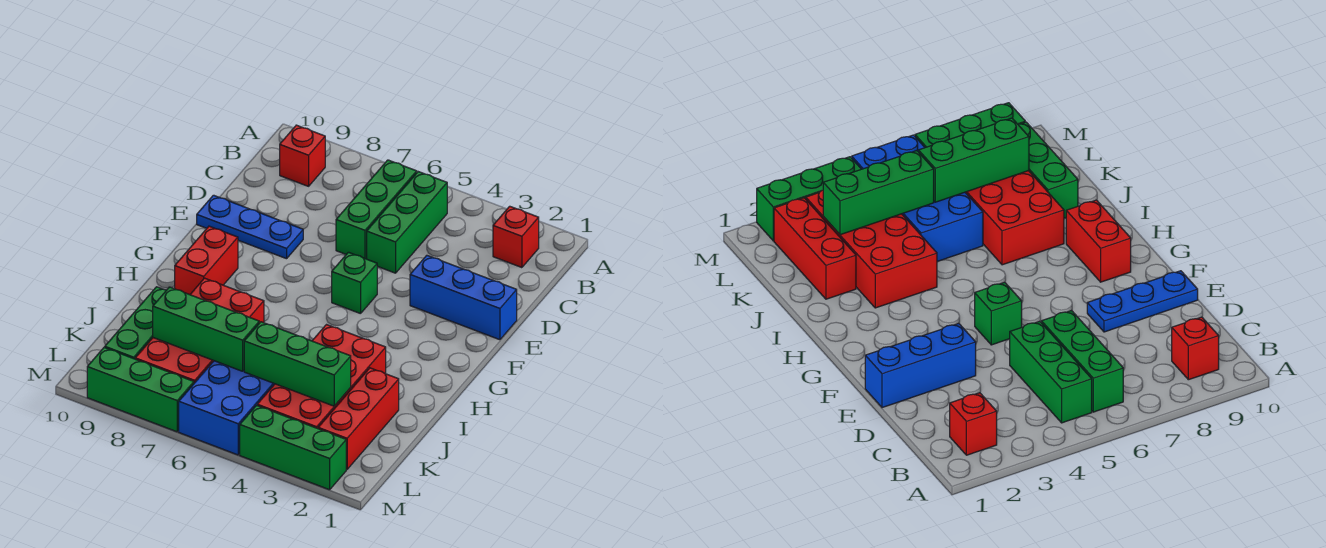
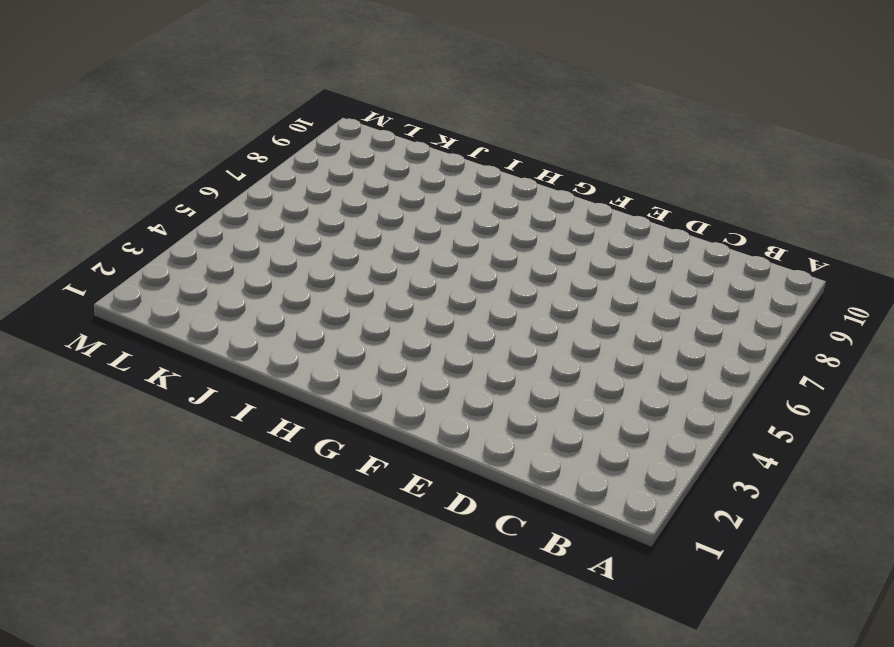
none -> red 1x1 brick [493,206,539,268]
none -> green 1x3 brick [367,172,448,273]
none -> green 1x3 brick [336,160,417,259]

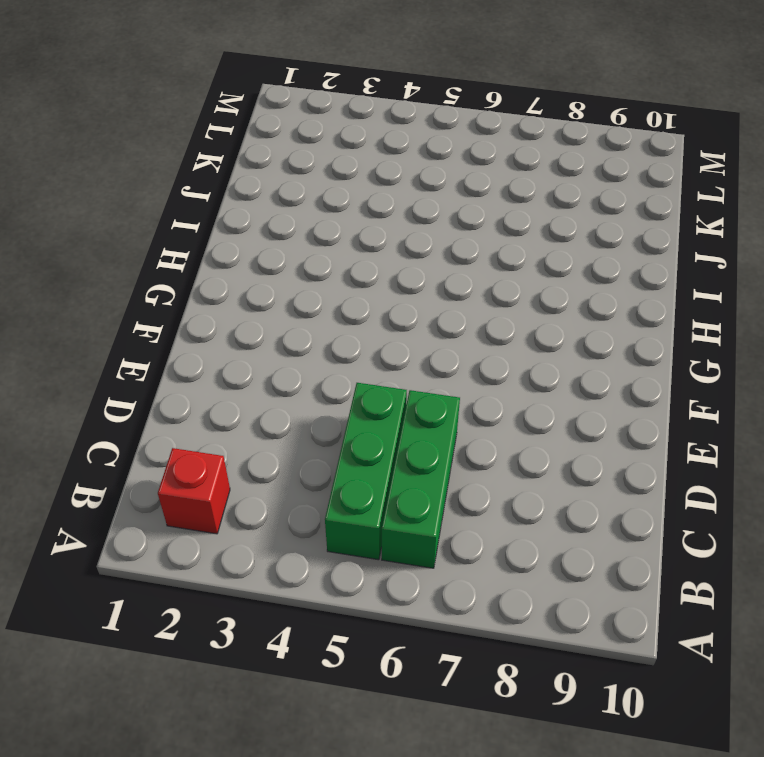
none -> red 1x1 brick [280,125,325,186]
none -> blue 1x3 brick [410,255,517,340]
none -> blue 1x3 plate [197,195,303,259]

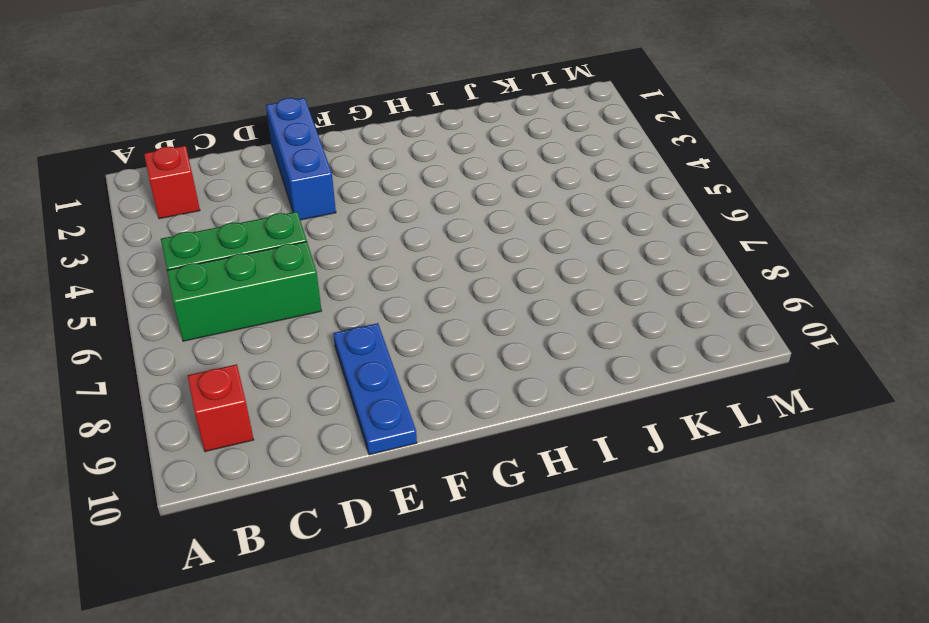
none -> green 1x1 brick [332,252,377,314]
none -> red 1x2 brick [175,226,238,295]
none -> red 2x4 brick [257,325,386,428]

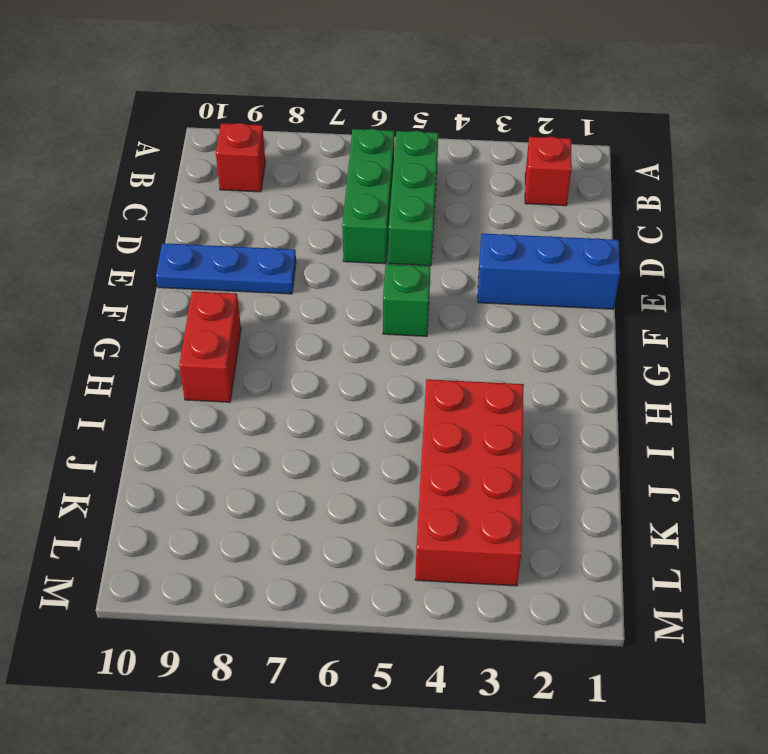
none -> red 2x4 brick [135,278,264,383]
none -> red 1x3 brick [318,368,399,469]
none -> blue 2x4 brick [179,361,274,455]

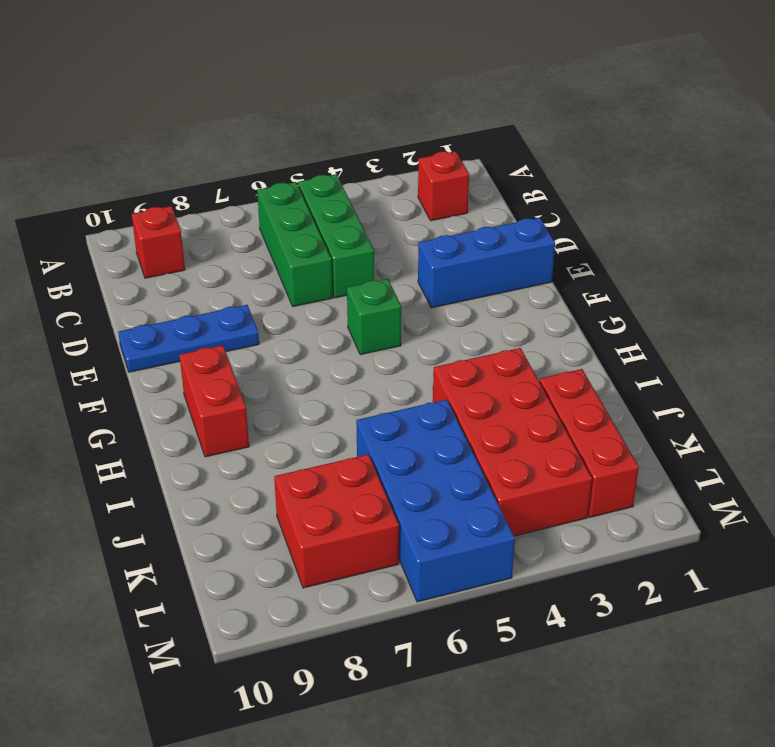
red 2x2 brick [274,454,399,588] -> red 2x4 brick [135,278,264,383]
none -> green 1x3 brick [105,287,166,359]
none -> green 1x3 brick [240,405,346,490]
none -> green 1x3 brick [87,347,194,432]

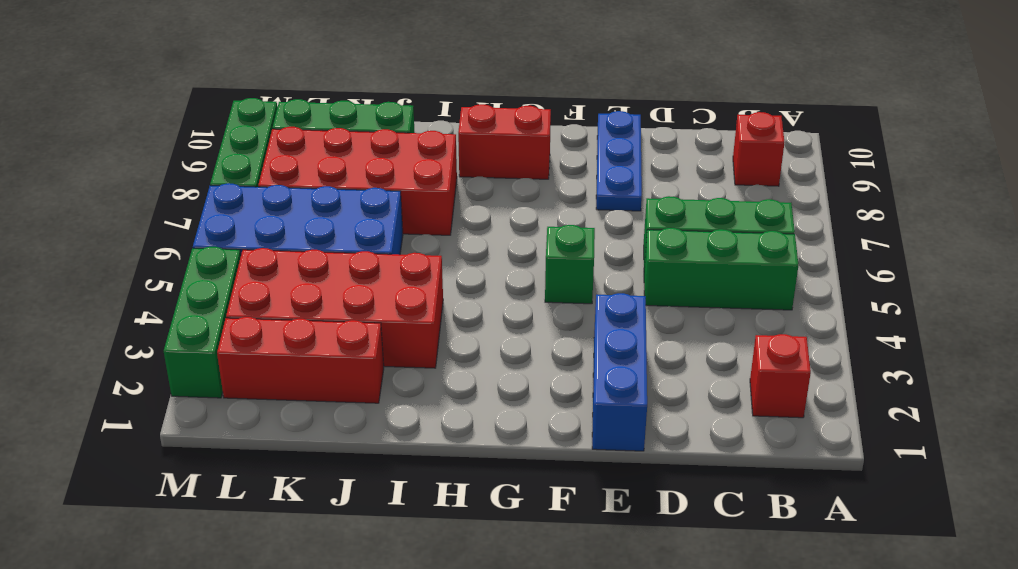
none -> green 1x3 brick [244,322,351,406]
none -> green 1x3 brick [153,287,259,371]

